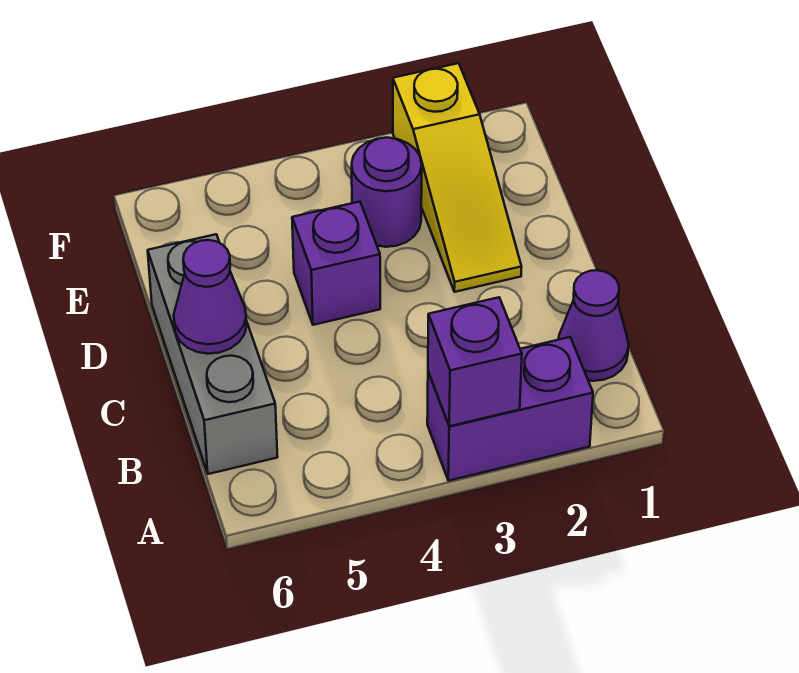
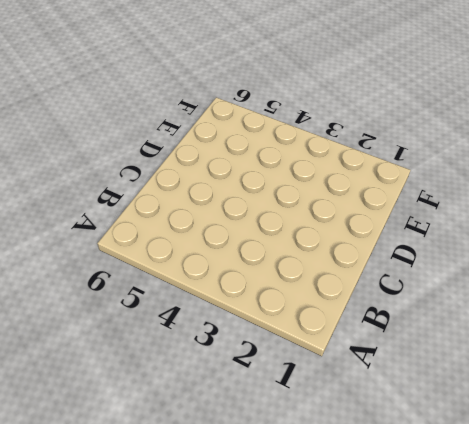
none -> purple 1x2 brick [427,337,593,481]
none -> purple 1x1 cone [558,270,629,381]

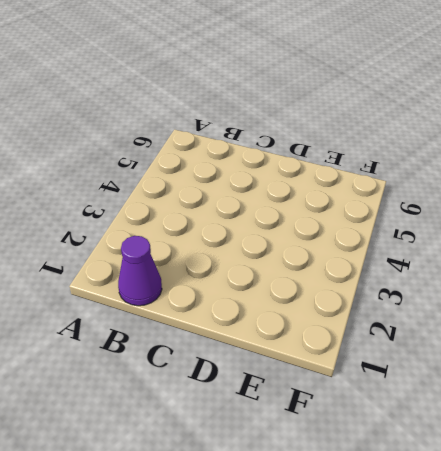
none -> purple 1x2 brick [427,337,593,481]
none -> grey 1x3 brick [148,234,278,474]

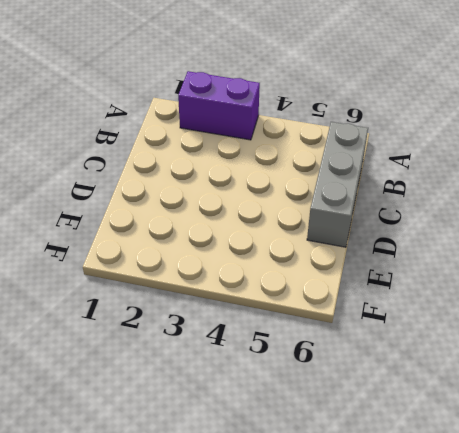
none -> purple 1x1 cone [558,270,629,381]
none -> yellow 1x3 slope [393,63,522,292]

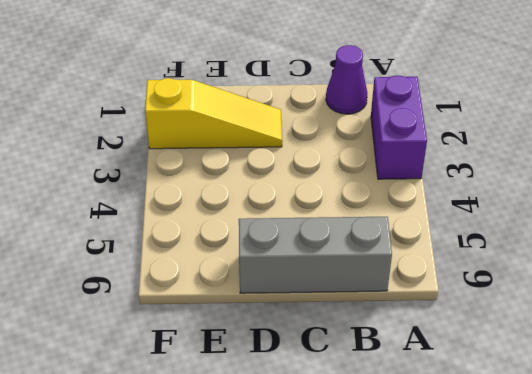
none -> purple 1x1 brick [292,202,380,325]
none -> purple 1x1 round brick [352,138,422,247]

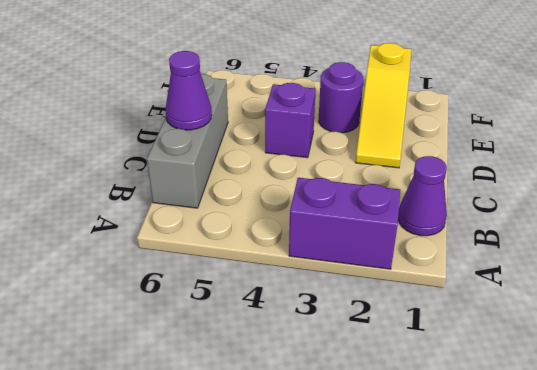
none -> purple 1x1 brick [428,297,522,426]

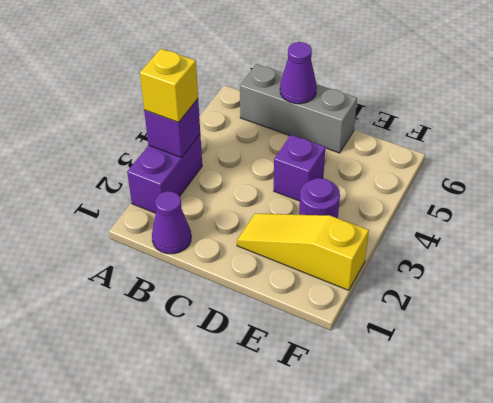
yellow 1x1 brick [140,49,198,122] -> none

